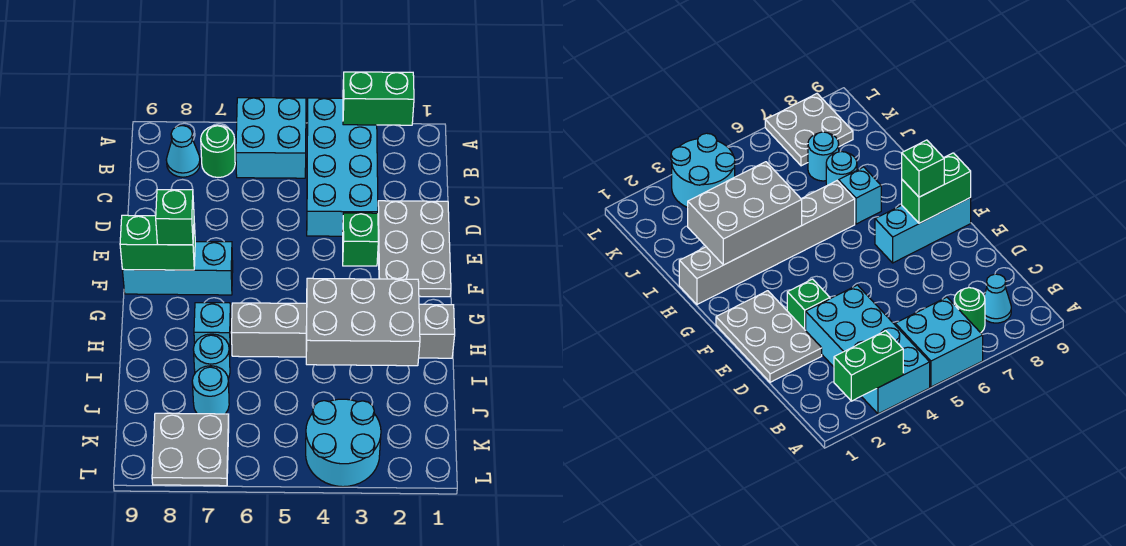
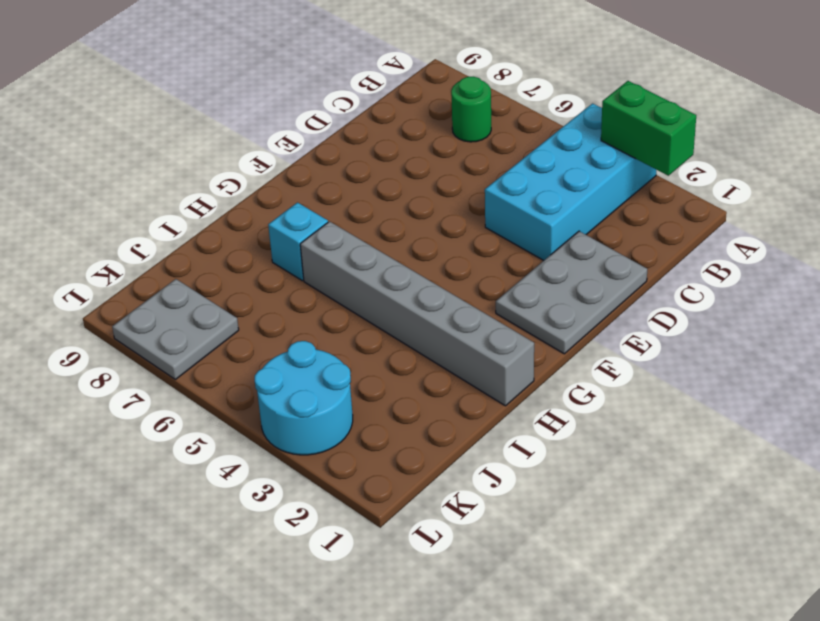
none -> cyan 2x2 brick [236,98,306,178]
none -> cyan 1x1 cone [166,126,200,177]
none -> green 1x1 brick [343,213,378,266]

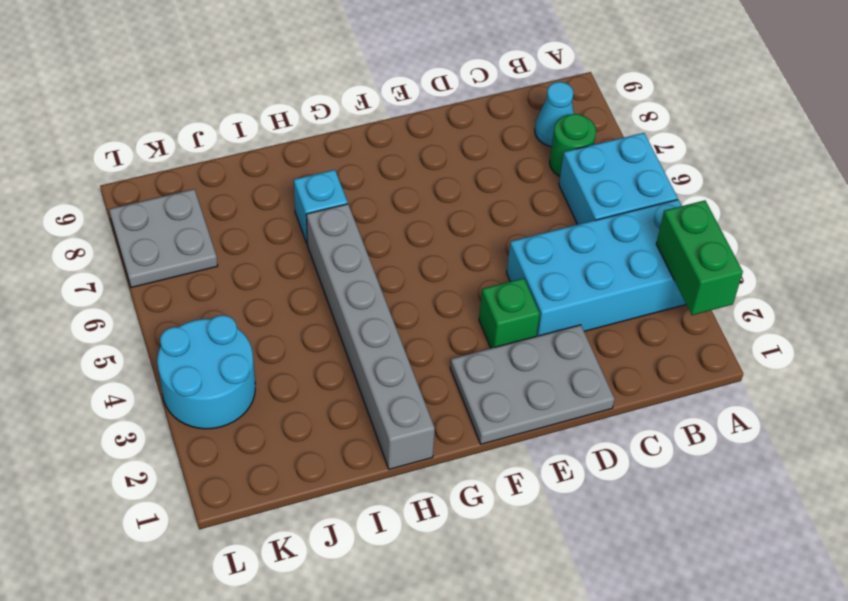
none -> cyan 1x3 brick [122,242,233,295]
none -> cyan 1x1 round brick [193,334,230,378]
none -> cyan 1x1 round brick [192,366,229,414]

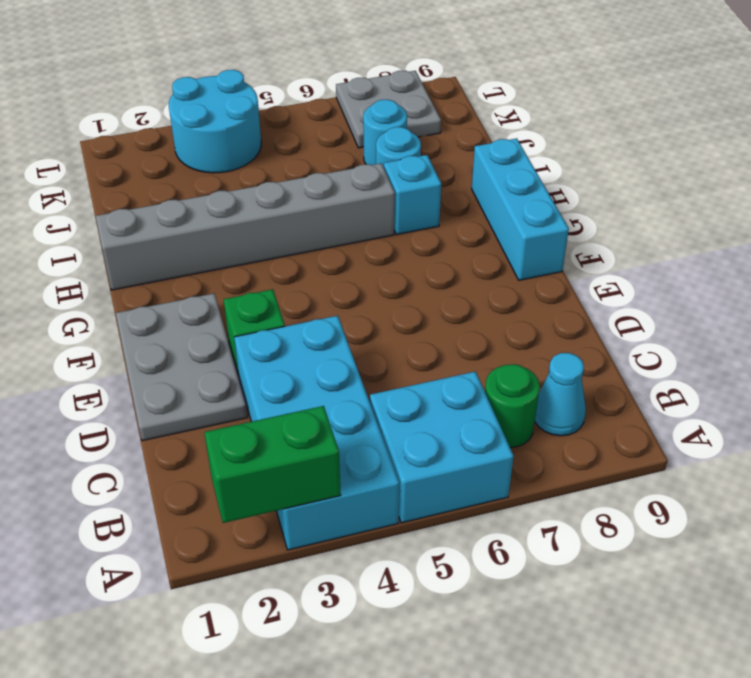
cyan 1x3 brick [472,138,569,280] -> cyan 1x3 brick turned to [122,242,233,295]
none -> green 1x2 brick [120,215,195,270]
none -> grey 2x3 brick [306,278,420,366]
none -> green 1x1 brick [156,189,194,245]

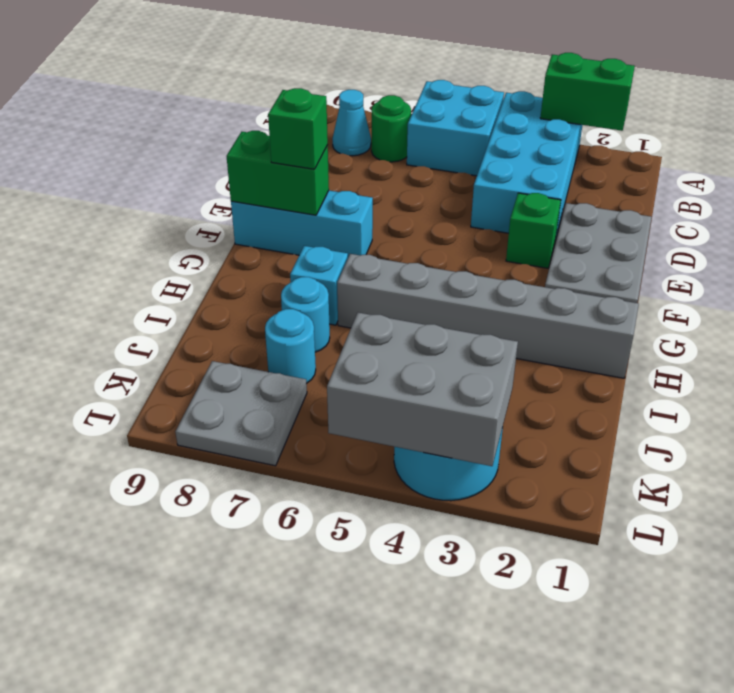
grey 2x3 brick [327,313,518,466] -> grey 2x3 brick moved to [306,278,420,366]

